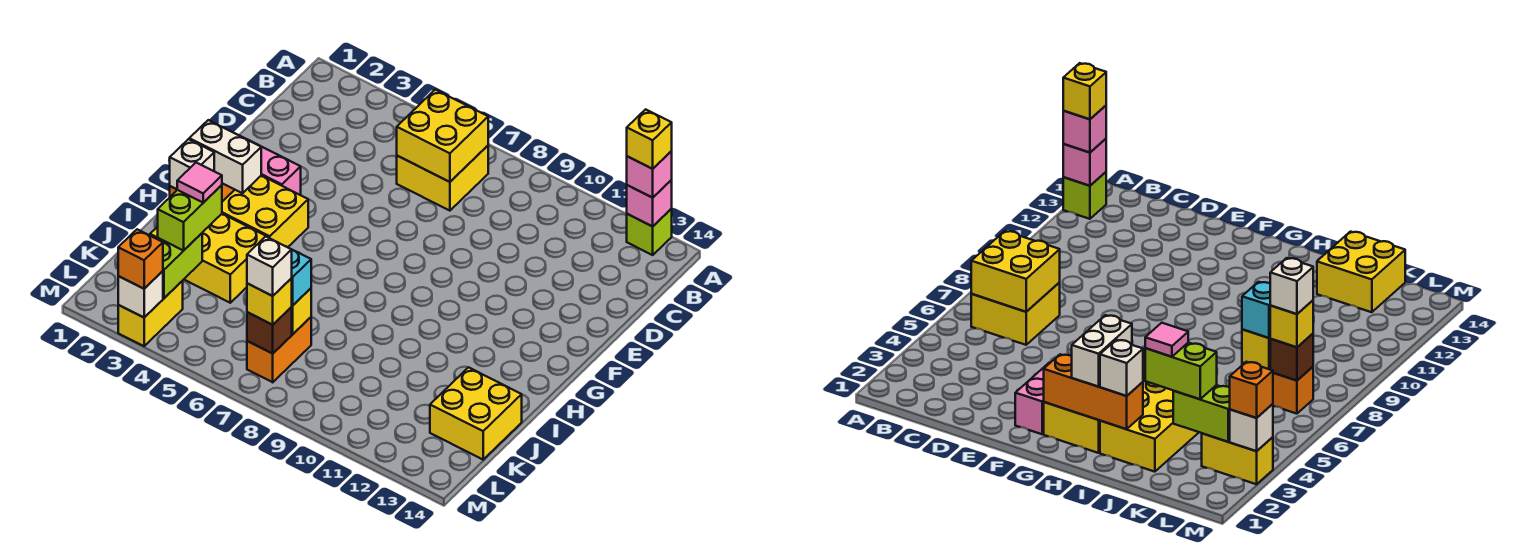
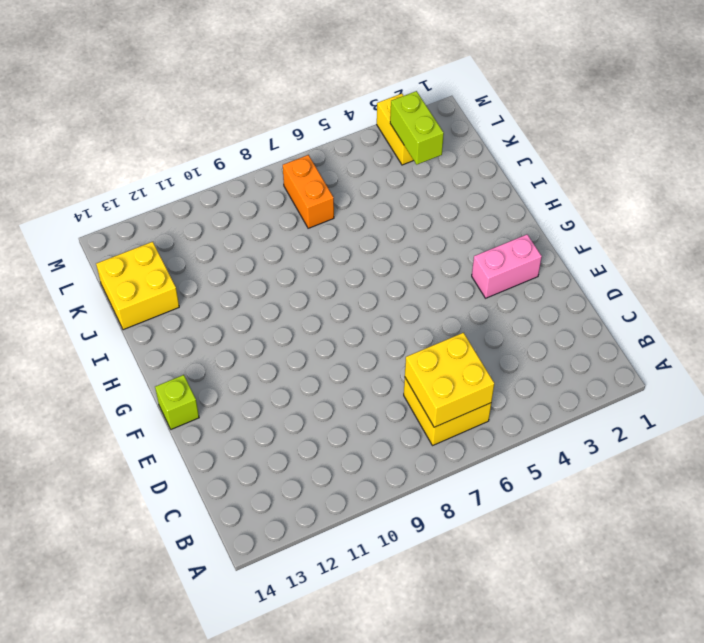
lime 1x1 brick [155,375,199,429] -> lime 1x1 brick moved to [627,209,672,255]
none -> yellow 2x3 brick [222,176,308,247]
none -> yellow 2x3 brick [150,214,269,303]
none -> pink 1x1 brick [627,180,672,226]

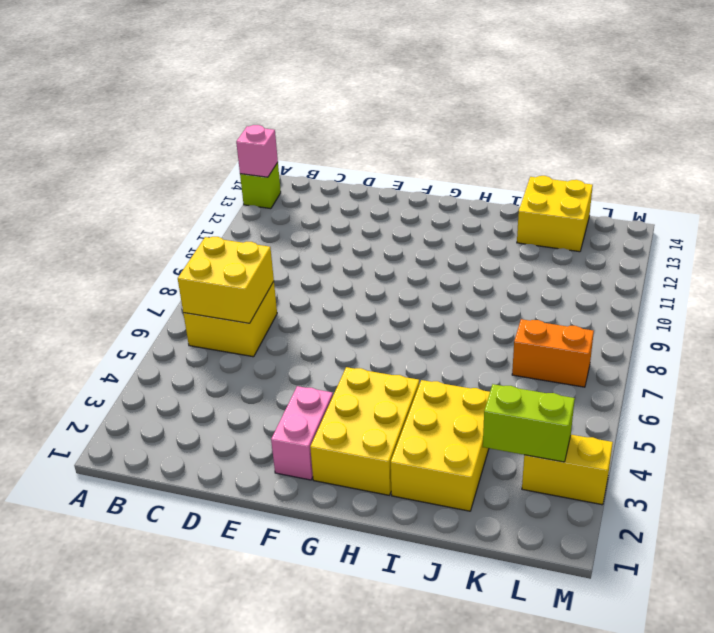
none -> orange 1x3 brick [1044,354,1143,429]
none -> yellow 1x1 brick [292,288,311,334]
none -> brown 1x1 brick [247,307,292,354]

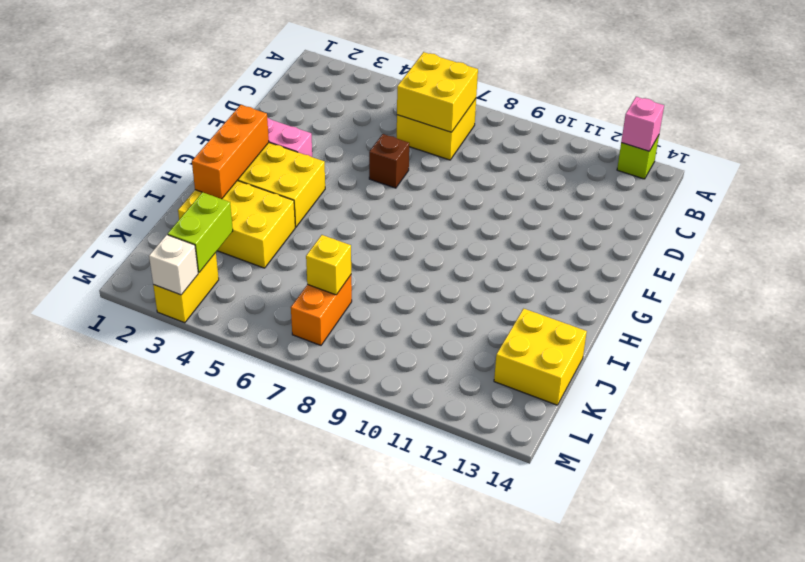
brown 1x1 brick [369,134,409,188] -> brown 1x1 brick moved to [247,307,292,354]
none -> pink 1x1 brick [627,151,672,198]
none -> white 1x2 brick [189,120,261,193]
none -> white 1x1 brick [170,139,214,189]

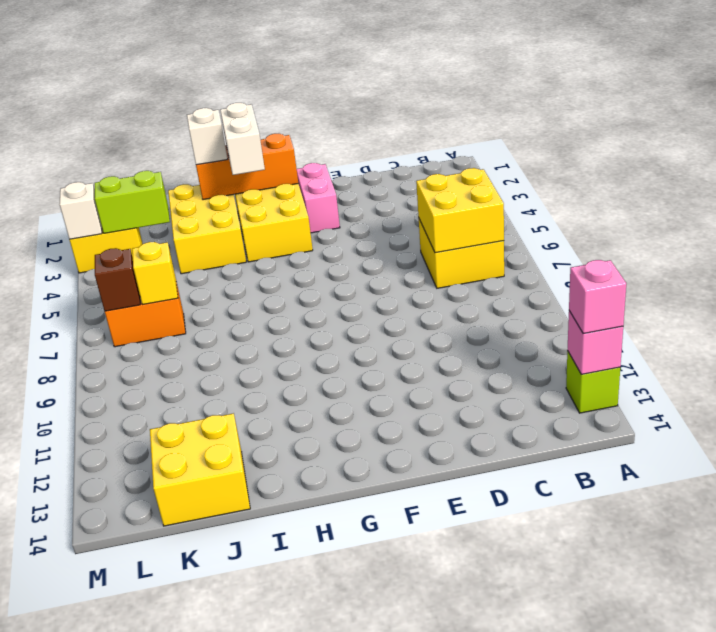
none -> lime 1x2 brick [158,185,222,251]
none -> cyan 1x1 brick [291,250,311,306]
none -> yellow 1x1 brick [247,279,292,325]

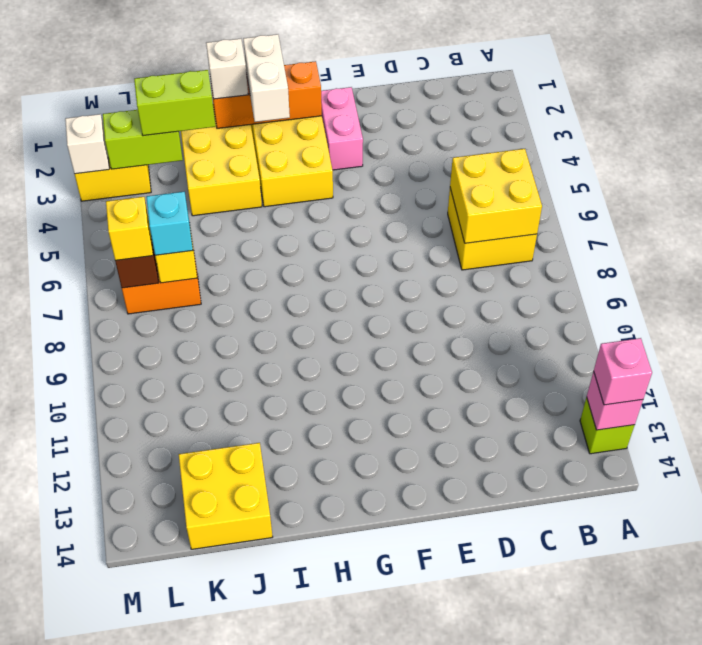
none -> orange 1x1 brick [118,229,163,289]
none -> yellow 1x1 brick [627,109,672,169]
none -> pink 1x1 tile [177,163,222,203]

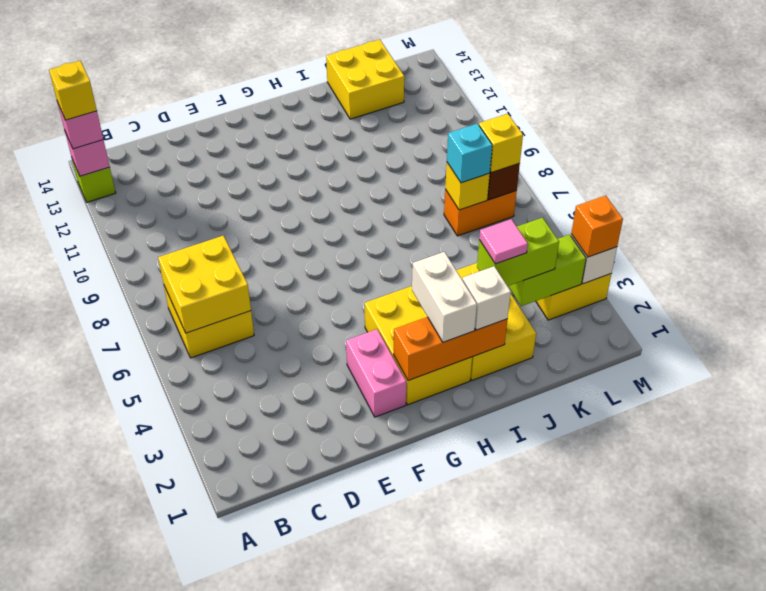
none -> white 1x1 brick [247,236,292,296]

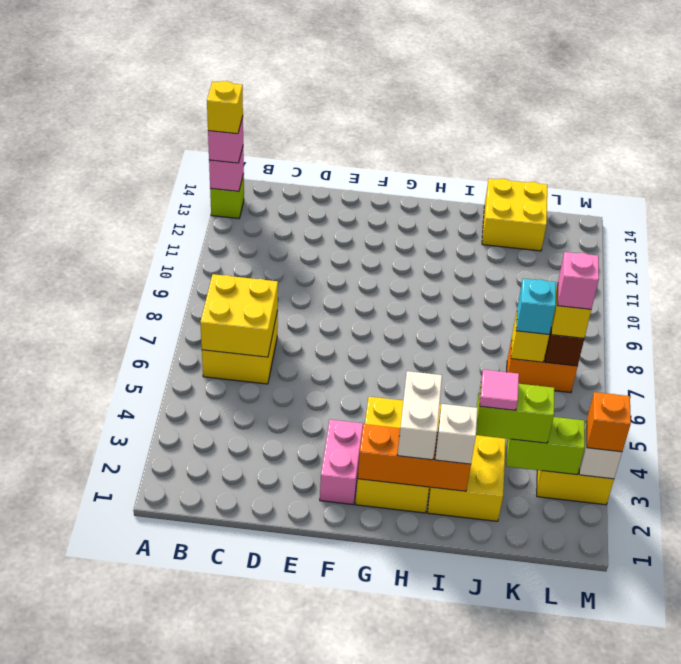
pink 1x1 brick [558,252,599,309] -> white 1x1 brick [247,236,292,296]

